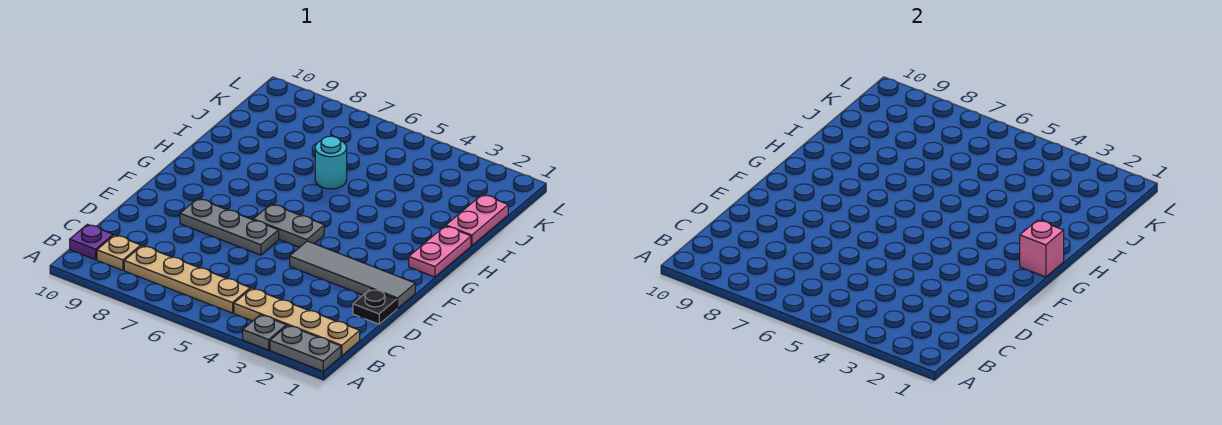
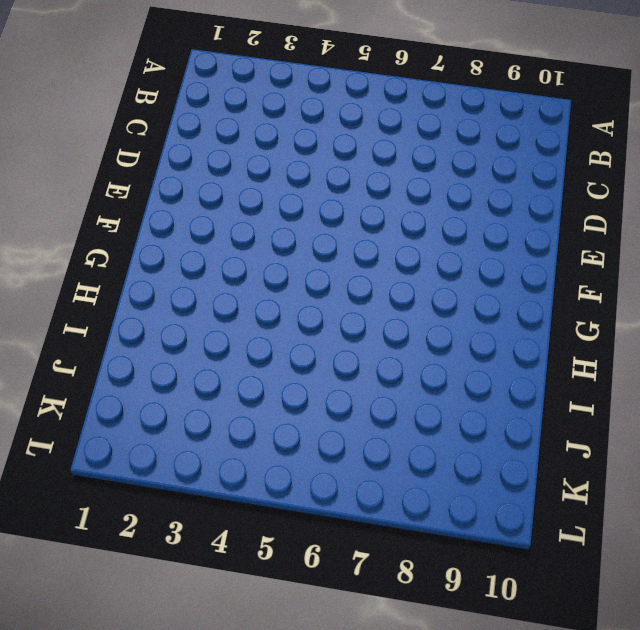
none -> grey 1x2 plate [270,325,341,371]
none -> grey 1x1 plate [243,315,286,350]
none -> tan 1x4 plate [234,288,360,356]

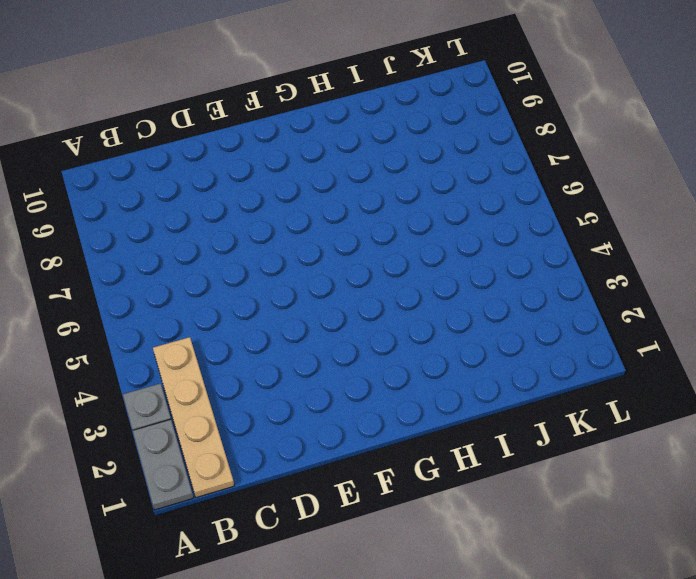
none -> tan 1x4 plate [124,246,250,313]
none -> tan 1x1 plate [97,235,141,270]
none -> purple 1x1 plate [70,224,113,260]

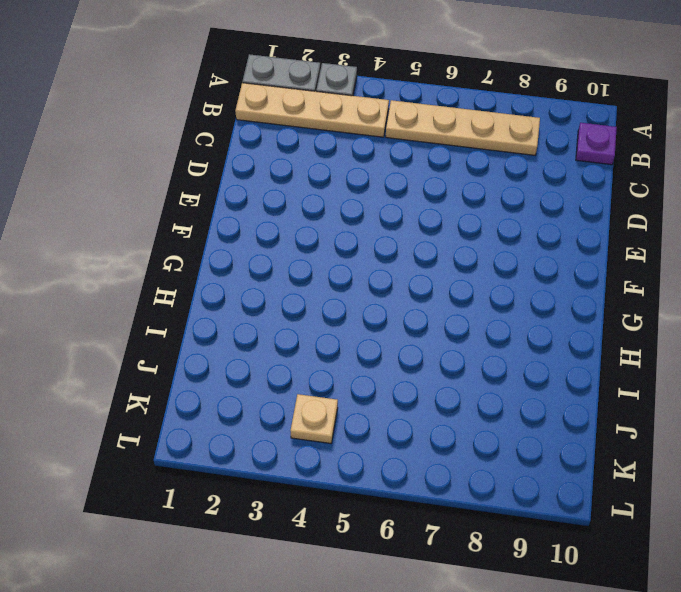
tan 1x1 plate [291,394,338,443] -> tan 1x1 plate moved to [97,235,141,270]
none -> black 1x1 plate [353,289,397,324]
none -> grey 1x4 tile [290,241,415,308]
none -> grey 1x3 plate [180,199,279,255]

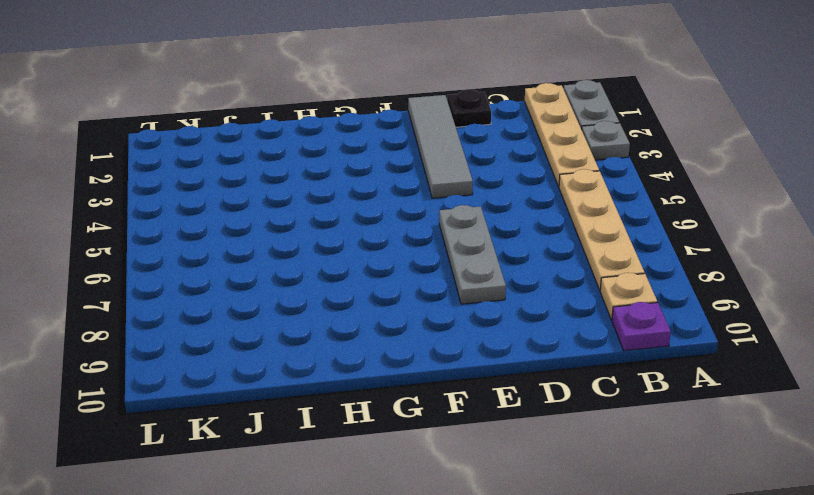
none -> grey 1x2 plate [253,204,324,247]
none -> pink 1x2 plate [409,226,471,277]
none -> pink 1x2 plate [446,195,508,246]

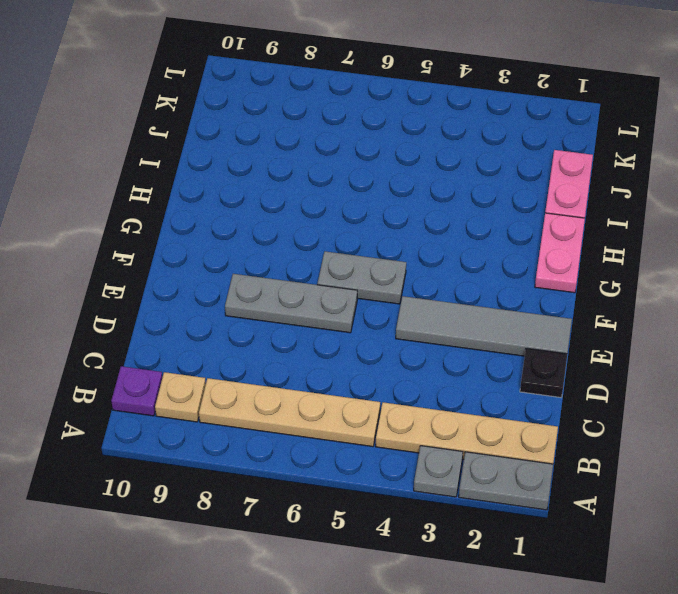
none -> cyan 1x1 round brick [315,136,347,189]
none -> pink 1x1 brick [1020,220,1064,277]

